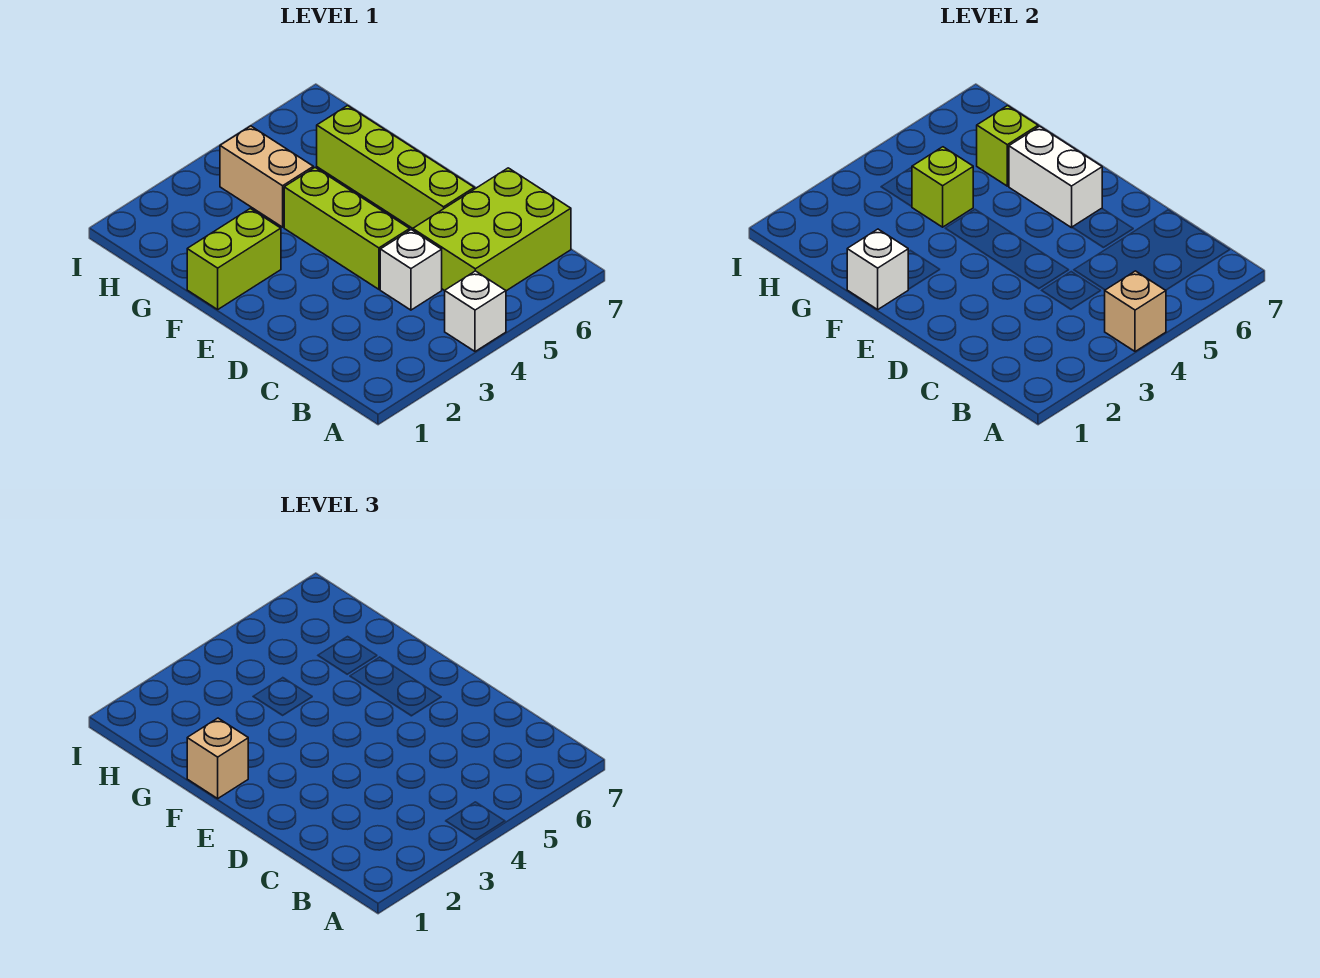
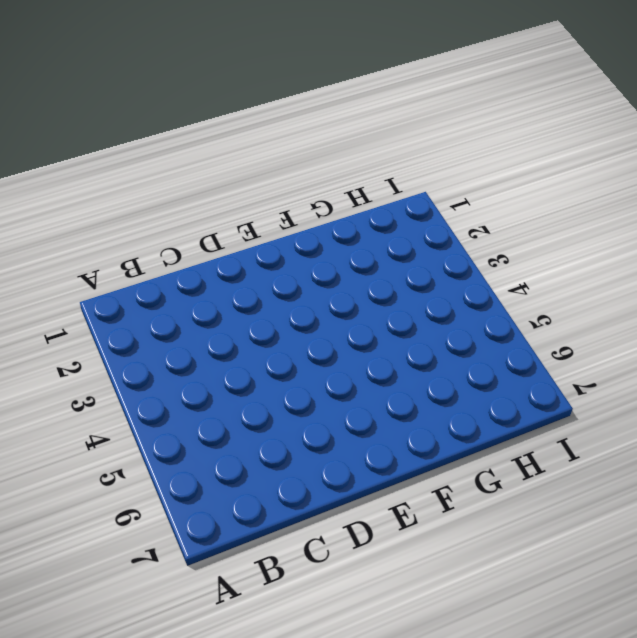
none -> white 1x1 brick [445,271,506,352]
none -> lime 2x3 brick [413,168,571,291]
none -> white 1x1 brick [380,230,442,310]

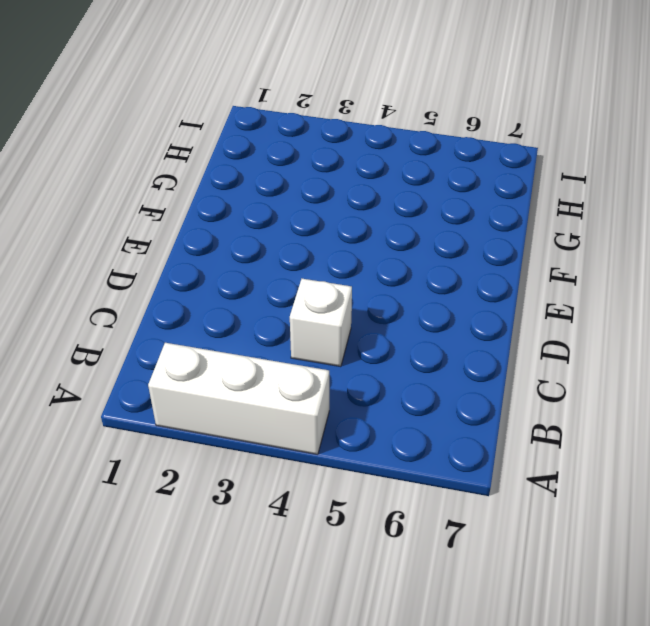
white 1x3 brick [148,343,329,454] -> white 1x1 brick [445,271,506,352]
none -> lime 2x3 brick [413,168,571,291]
none -> lime 1x3 brick [284,168,410,289]
none -> lime 1x4 brick [317,106,474,228]

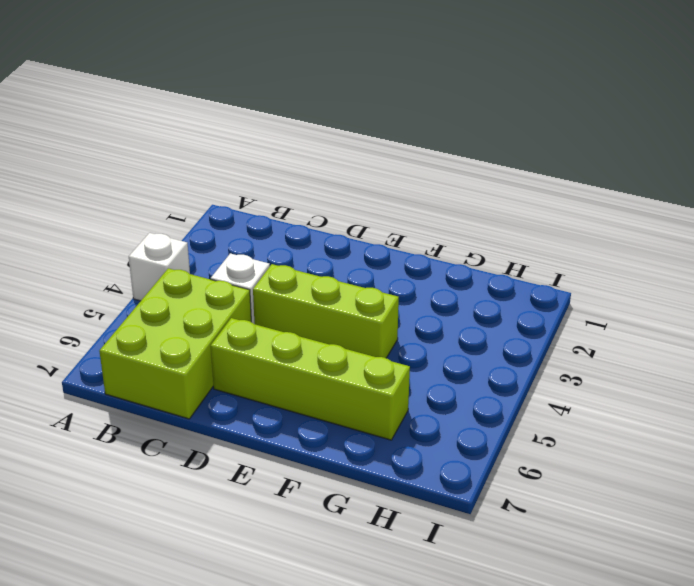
none -> lime 1x2 brick [187,209,281,309]
none -> tan 1x2 brick [220,126,313,227]
none -> tan 1x1 brick [1105,271,1166,352]

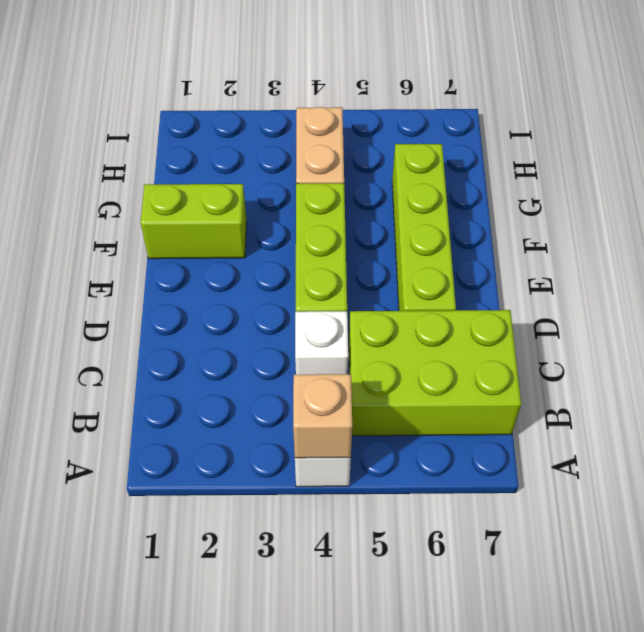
none -> white 1x2 brick [1009,126,1102,228]
none -> white 1x1 brick [847,229,908,309]
none -> lime 1x1 brick [912,147,973,227]

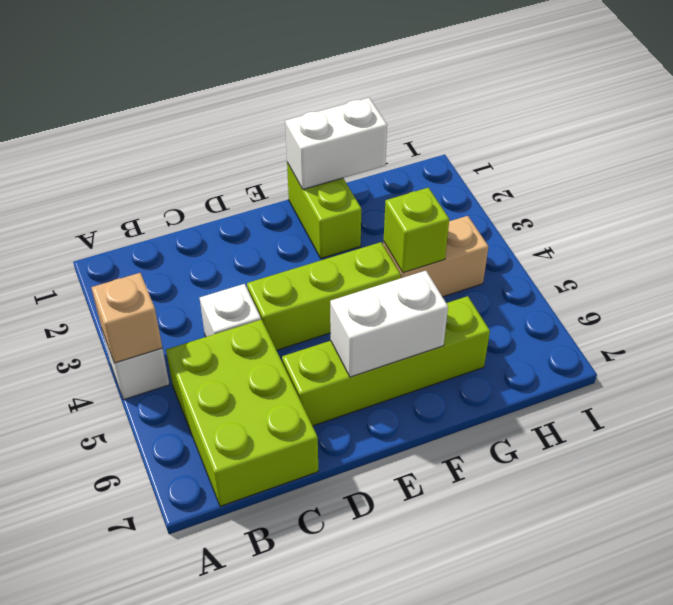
white 1x2 brick [285,98,387,189] -> white 1x1 brick [847,229,908,309]
none -> lime 1x1 brick [977,106,1038,186]
none -> tan 1x1 brick [187,718,248,798]

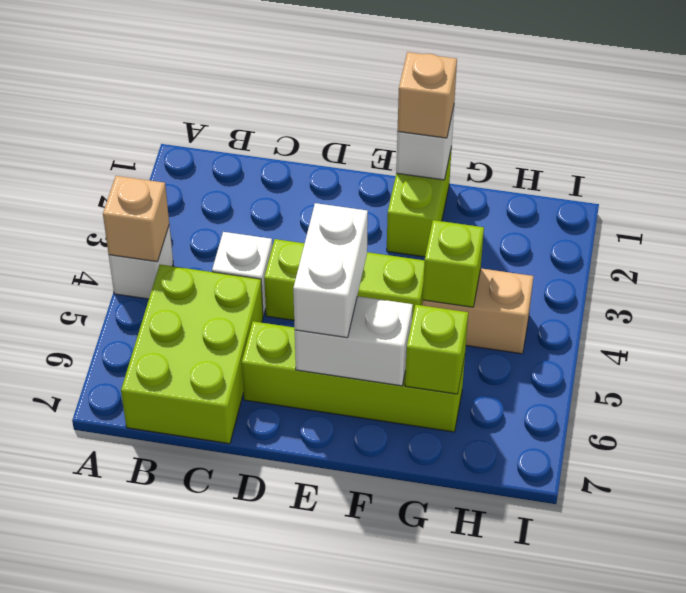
white 1x2 brick [293,203,368,338] -> none

